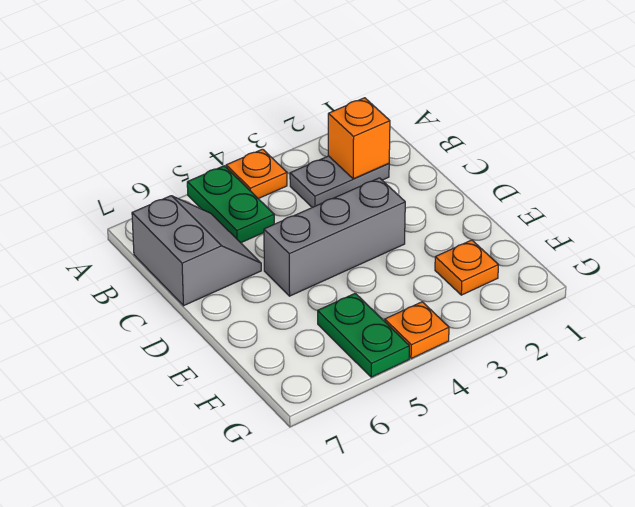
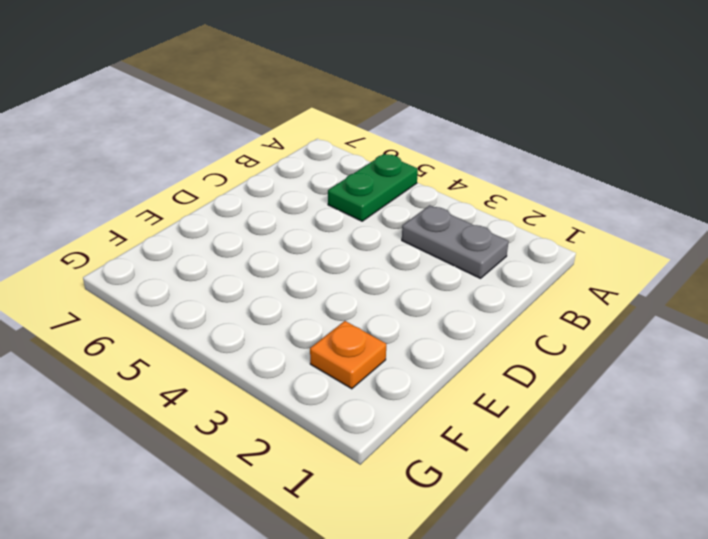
none -> orange 1x1 plate [226,149,287,199]
none -> grey 2x2 slope [132,196,261,306]

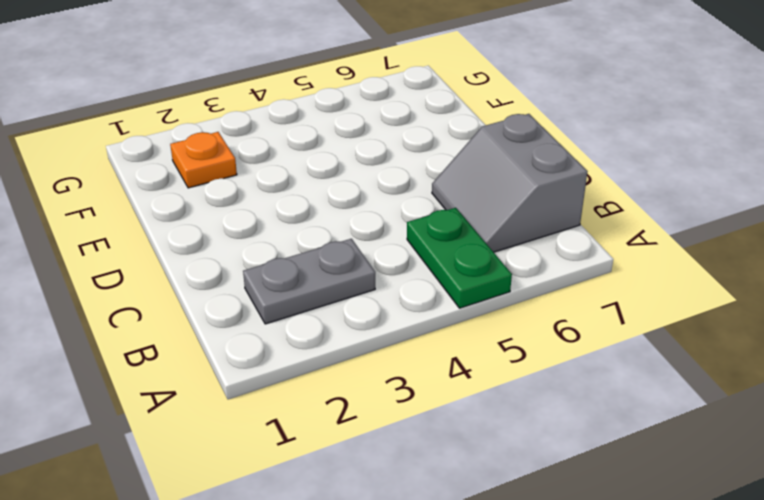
none -> orange 1x1 plate [226,149,287,199]
none -> grey 1x3 brick [264,178,405,296]

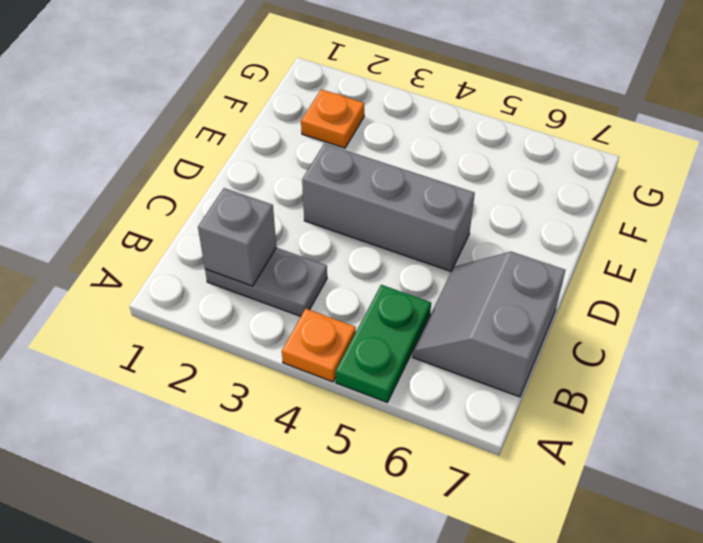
grey 1x1 brick [198,188,276,286] -> orange 1x1 brick [328,98,390,179]
none -> green 1x2 plate [318,293,409,377]
none -> orange 1x1 plate [385,302,449,359]

